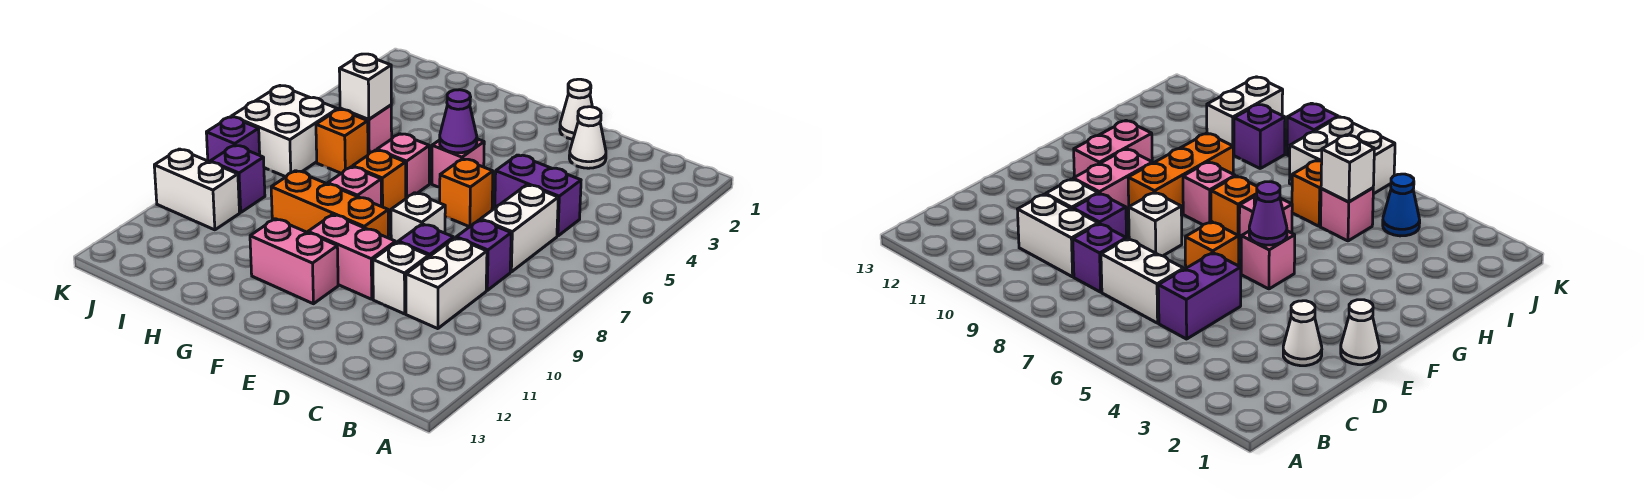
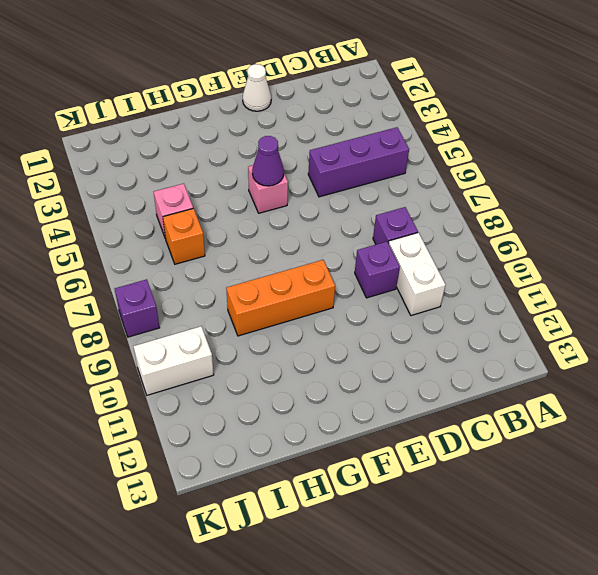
purple 1x3 brick [308,127,409,197] -> purple 1x2 brick [495,155,581,236]
none -> white 1x2 brick [481,185,558,272]
none -> white 1x1 cone [569,107,606,168]
none -> white 1x1 brick [373,242,429,314]

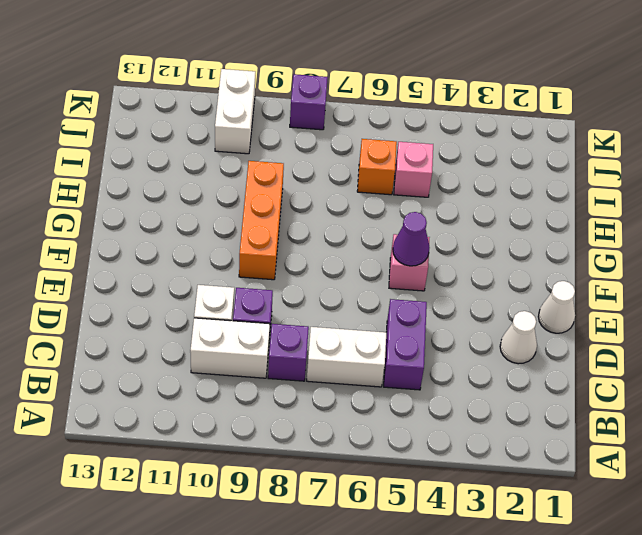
none -> orange 1x1 brick [440,159,493,227]
none -> white 1x1 brick [391,193,445,242]
none -> pink 1x2 brick [308,214,396,299]

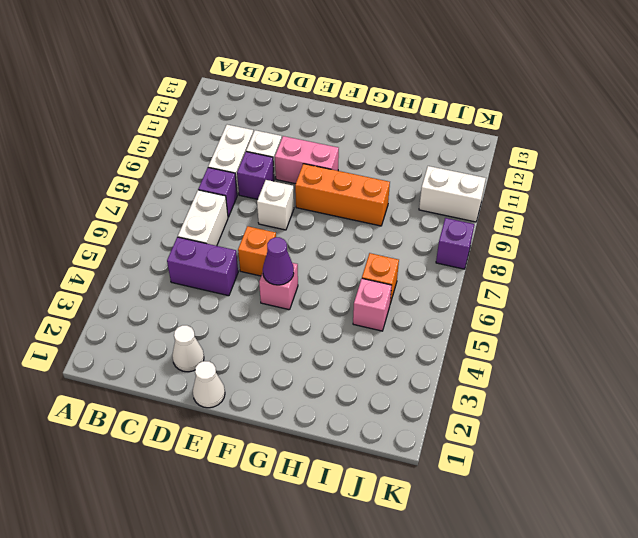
none -> pink 1x2 brick [250,219,338,304]
none -> pink 1x1 brick [377,134,429,198]
none -> orange 1x1 brick [353,150,406,214]

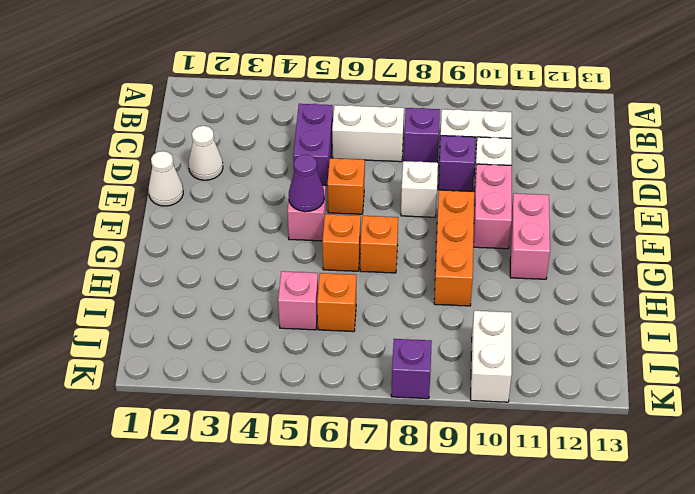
orange 1x1 brick [322,214,361,271] -> pink 1x1 brick [377,134,429,198]
none -> pink 1x1 brick [328,167,381,206]
none -> blue 1x1 cone [1383,174,1420,236]
none -> white 2x2 brick [232,86,338,177]

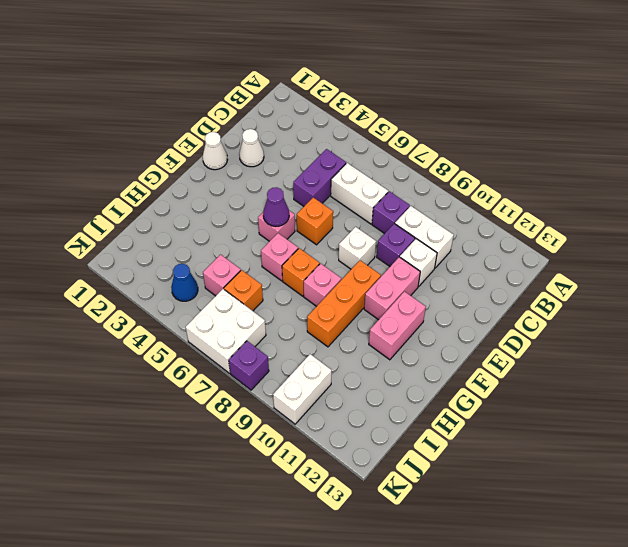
none -> purple 1x1 brick [210,145,265,212]
none -> white 1x1 brick [339,54,391,120]

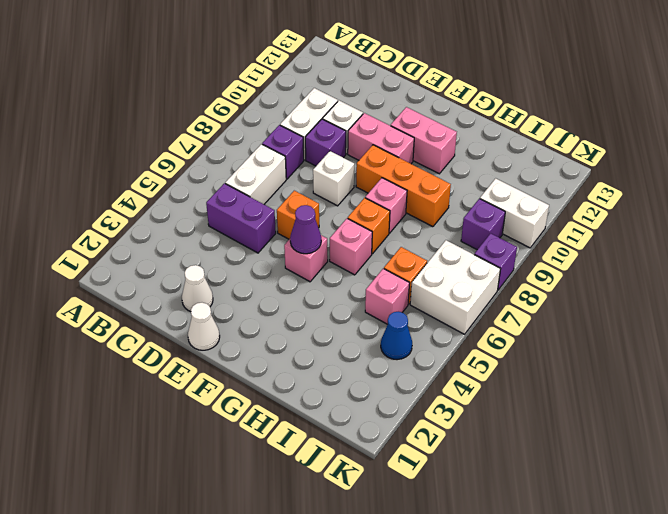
none -> white 1x1 brick [339,54,391,120]

